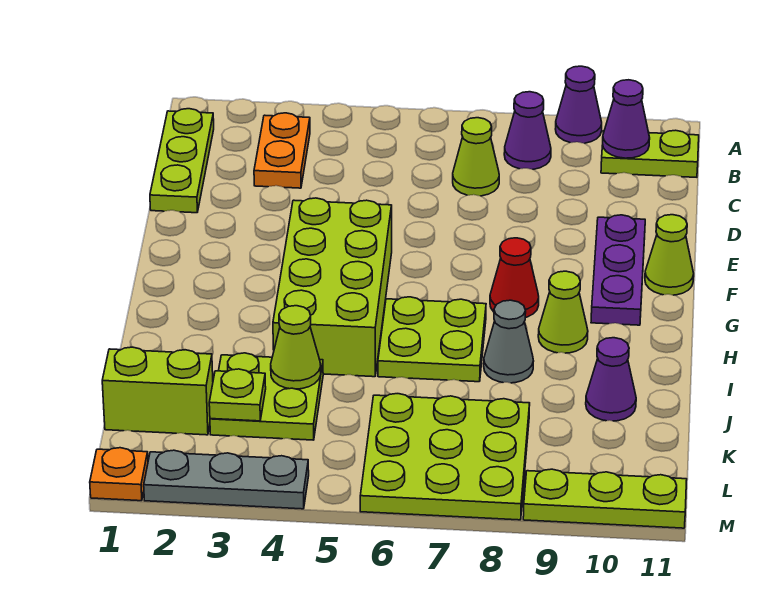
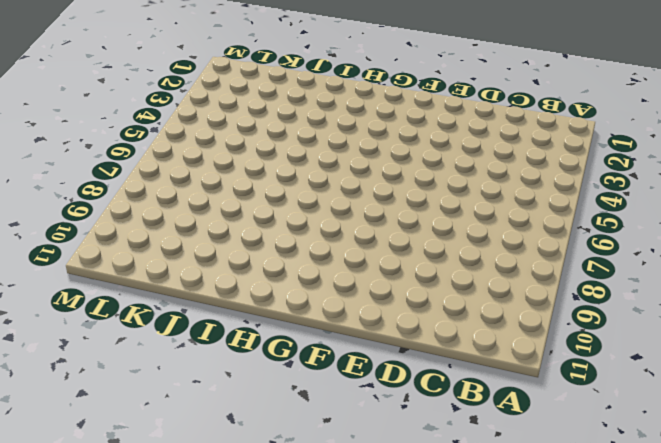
none -> purple 1x1 cone [556,66,602,143]
none -> lime 1x3 plate [150,109,214,213]
none -> orange 1x2 plate [254,113,310,188]

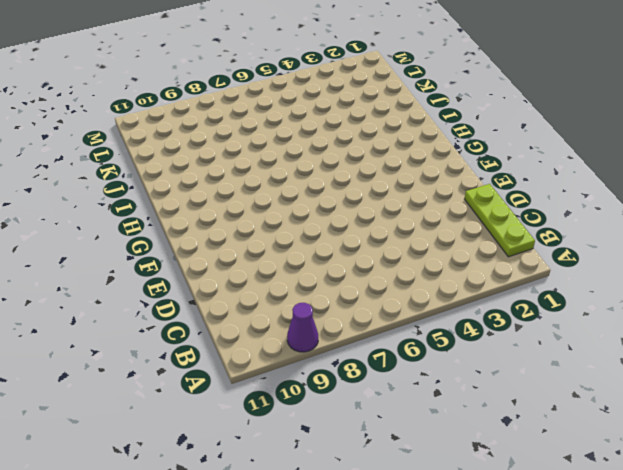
none -> orange 1x2 plate [254,113,310,188]
none -> purple 1x1 cone [504,92,551,169]
none -> lime 1x2 plate [601,130,699,177]

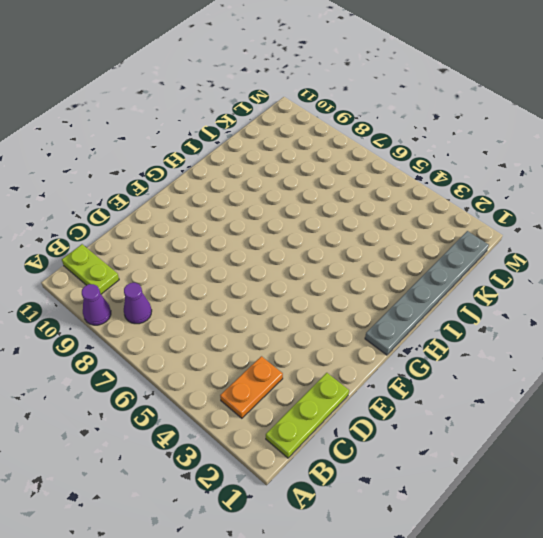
grey 1x6 plate [365,231,489,355] -> lime 1x2 brick [102,347,213,435]
none -> lime 1x1 cone [453,118,499,196]
none -> purple 1x3 plate [591,215,645,325]
none -> lime 2x4 brick [273,198,392,377]

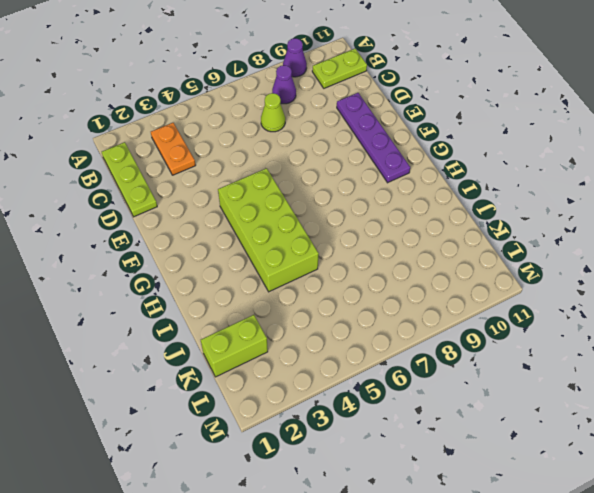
purple 1x4 plate [337,93,410,183] -> purple 1x3 plate [591,215,645,325]
none -> lime 1x1 cone [645,215,694,295]
none -> red 1x1 cone [490,238,539,318]
none -> lime 2x2 plate [378,297,486,382]

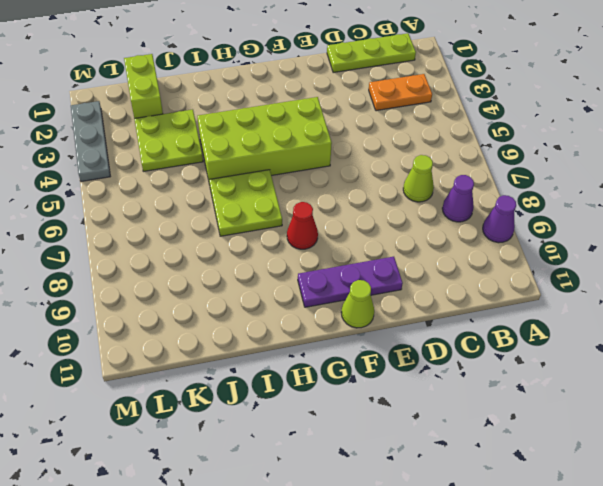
none -> lime 1x2 plate [601,130,699,177]
none -> lime 1x1 cone [538,271,588,353]
none -> grey 1x1 cone [484,300,533,383]

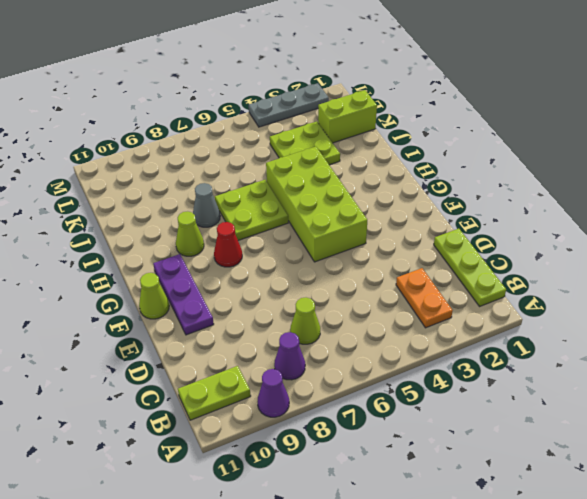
none -> purple 1x1 cone [586,338,636,421]
none -> lime 3x3 plate [360,394,530,520]
none -> orange 1x1 plate [90,448,148,501]

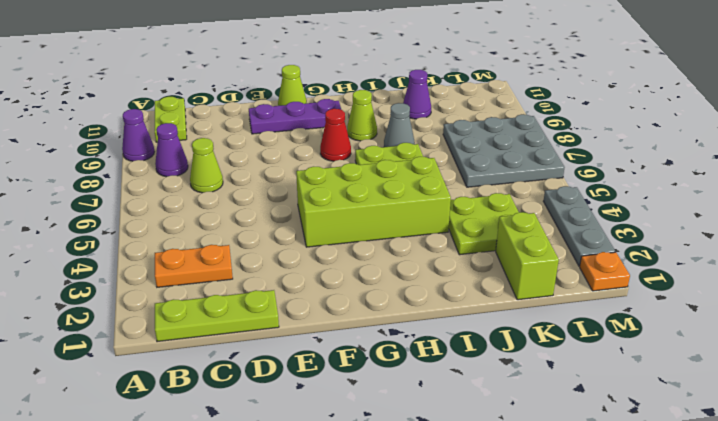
grey 3x3 plate [443,114,565,187] -> lime 3x3 plate [360,394,530,520]
none -> lime 1x3 plate [523,469,687,528]
none -> purple 1x1 cone [603,80,650,158]
none -> lime 1x1 cone [271,306,321,389]

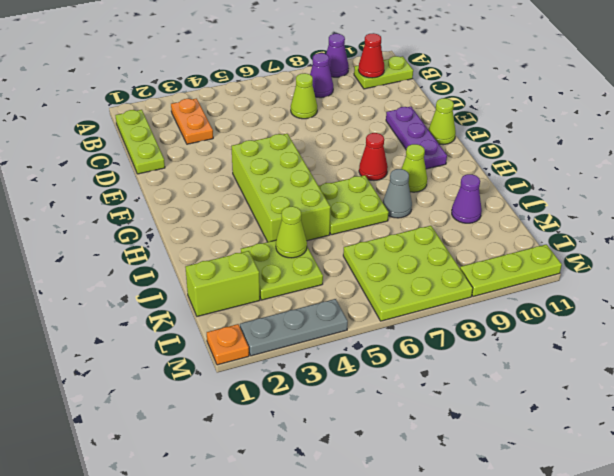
red 1x1 cone [358,33,384,78] -> purple 1x1 cone [603,80,650,158]
none -> lime 1x1 plate [209,369,266,421]

